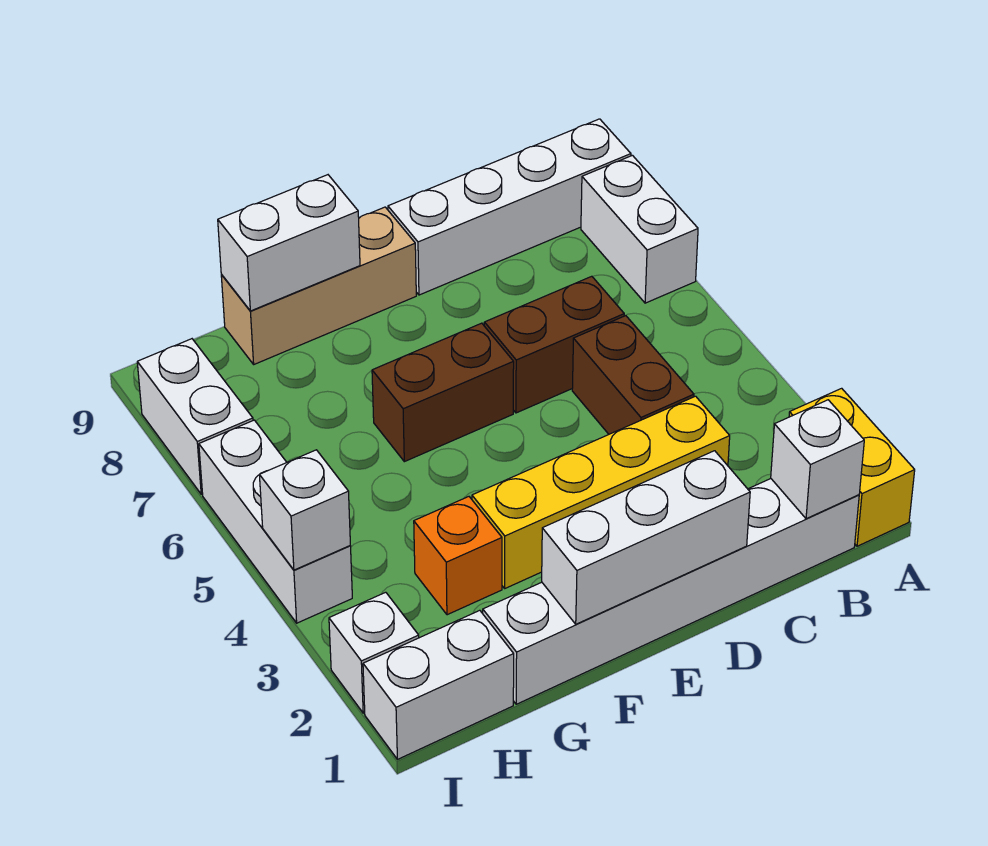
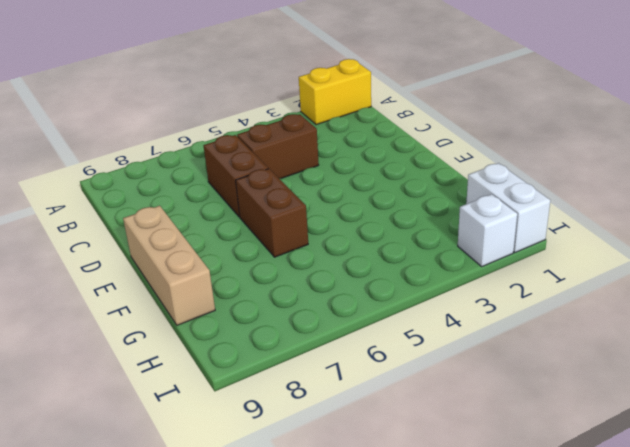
none -> white 1x2 brick [581,155,698,303]
none -> white 1x4 brick [388,119,631,295]
none -> white 1x6 brick [483,479,859,704]

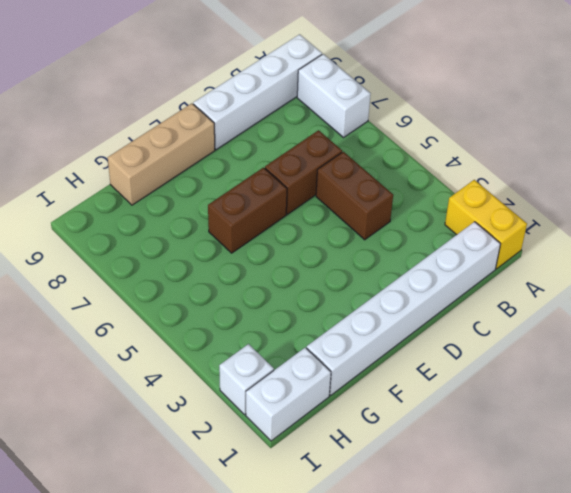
none -> yellow 1x4 brick [472,396,730,588]
none -> orange 1x1 brick [414,497,502,615]
none -> white 1x3 brick [199,420,352,623]

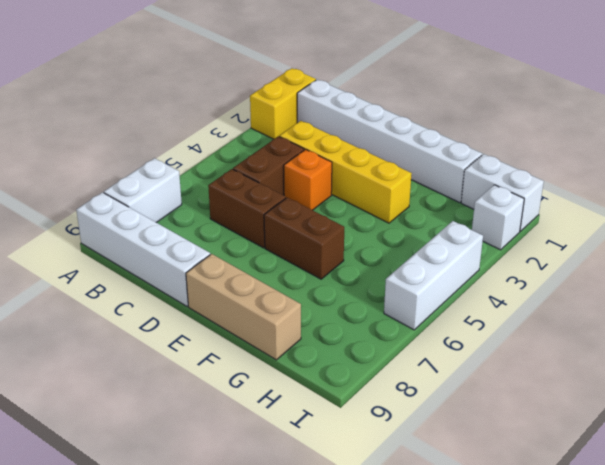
orange 1x1 brick [284,149,332,210] -> orange 1x1 brick moved to [414,497,502,615]
none -> white 1x2 brick [137,339,253,494]
none -> white 1x1 brick [771,400,864,519]
none -> white 1x3 brick [542,451,750,624]

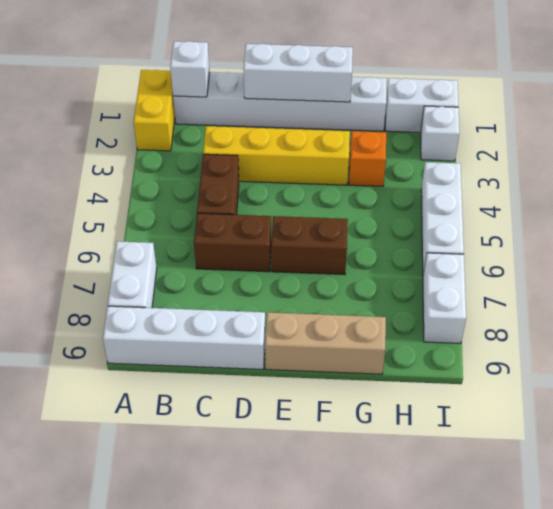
none -> white 1x2 brick [218,175,360,311]
none -> white 1x1 brick [259,450,350,570]

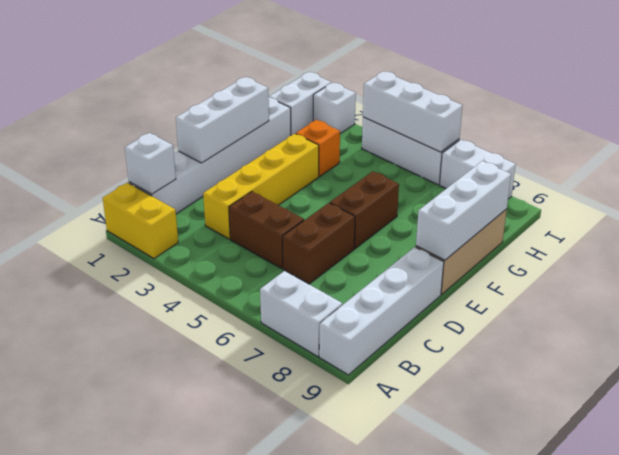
white 1x3 brick [416,161,511,260] -> white 1x2 brick [218,175,360,311]
white 1x3 brick [363,71,462,152] -> white 1x1 brick [259,450,350,570]

